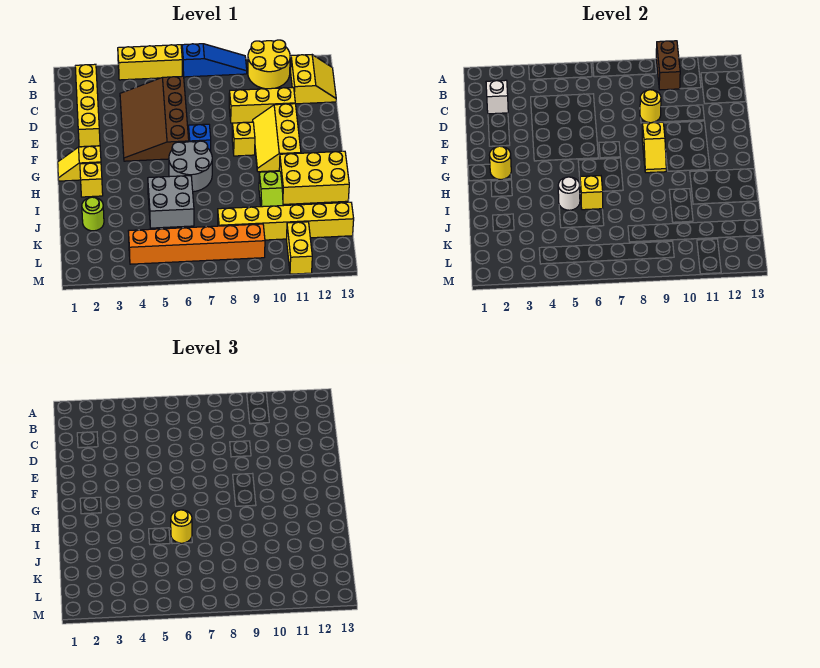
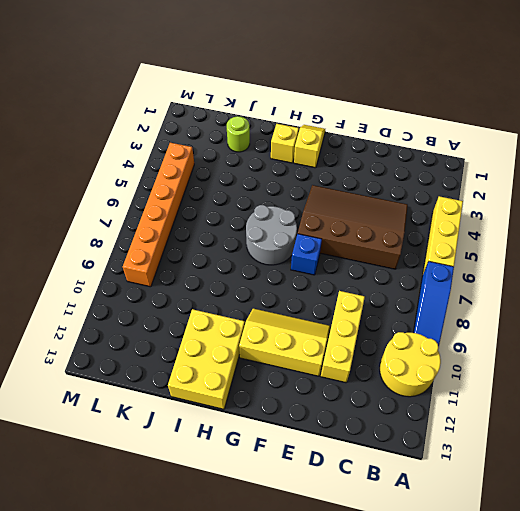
none -> yellow 1x4 brick [75,64,100,147]
none -> yellow 2x2 slope [291,55,336,104]
none -> yellow 1x1 brick [232,122,255,156]

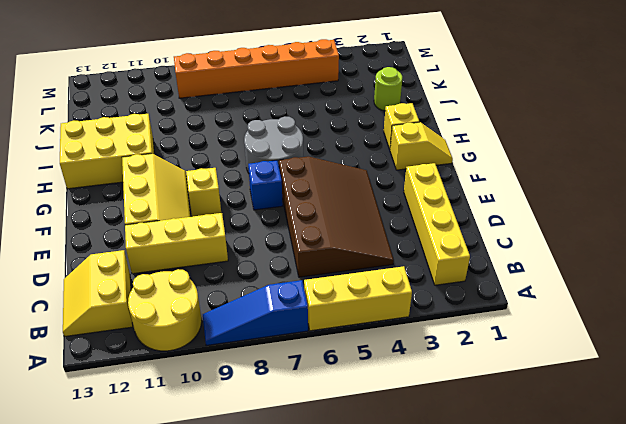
none -> grey 2x2 brick [148,176,194,228]
none -> lime 1x2 slope [259,171,283,207]
none -> yellow 1x6 brick [218,202,354,240]

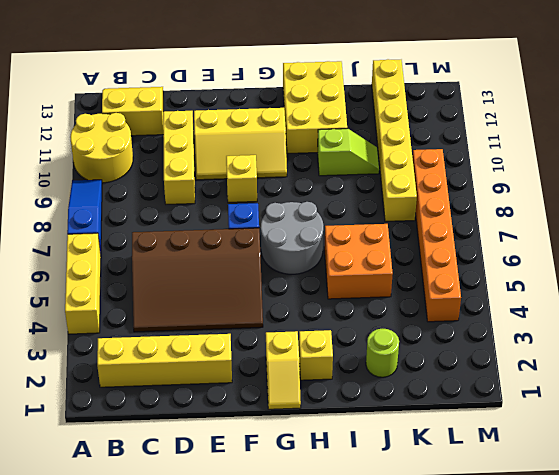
orange 2x2 brick [324,224,393,299] -> grey 2x2 brick [148,176,194,228]
none -> yellow 1x2 brick [286,222,312,274]
none -> brown 1x2 brick [656,41,680,90]
none -> white 1x1 brick [486,80,508,114]

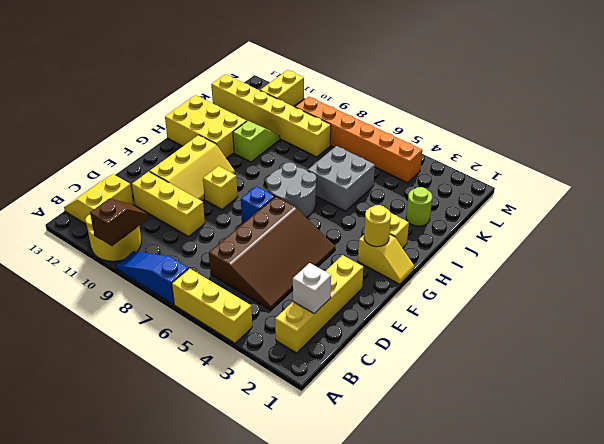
brown 1x2 slope [90,199,149,246] -> brown 1x2 brick [656,41,680,90]
none -> yellow 1x1 round brick [640,90,661,123]
none -> yellow 1x2 slope [642,122,666,173]
none -> white 1x1 round brick [558,177,580,210]

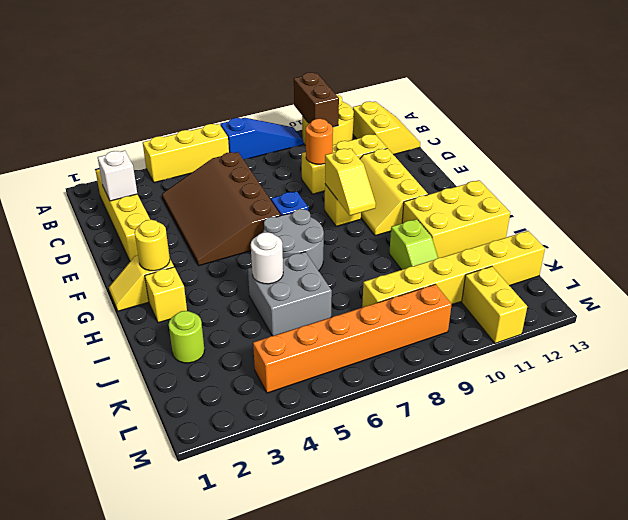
orange 1x1 round brick [306,119,333,164] -> yellow 1x1 round brick [640,90,661,123]
none -> yellow 1x1 brick [580,176,603,210]
none -> yellow 1x1 round brick [171,510,192,543]

